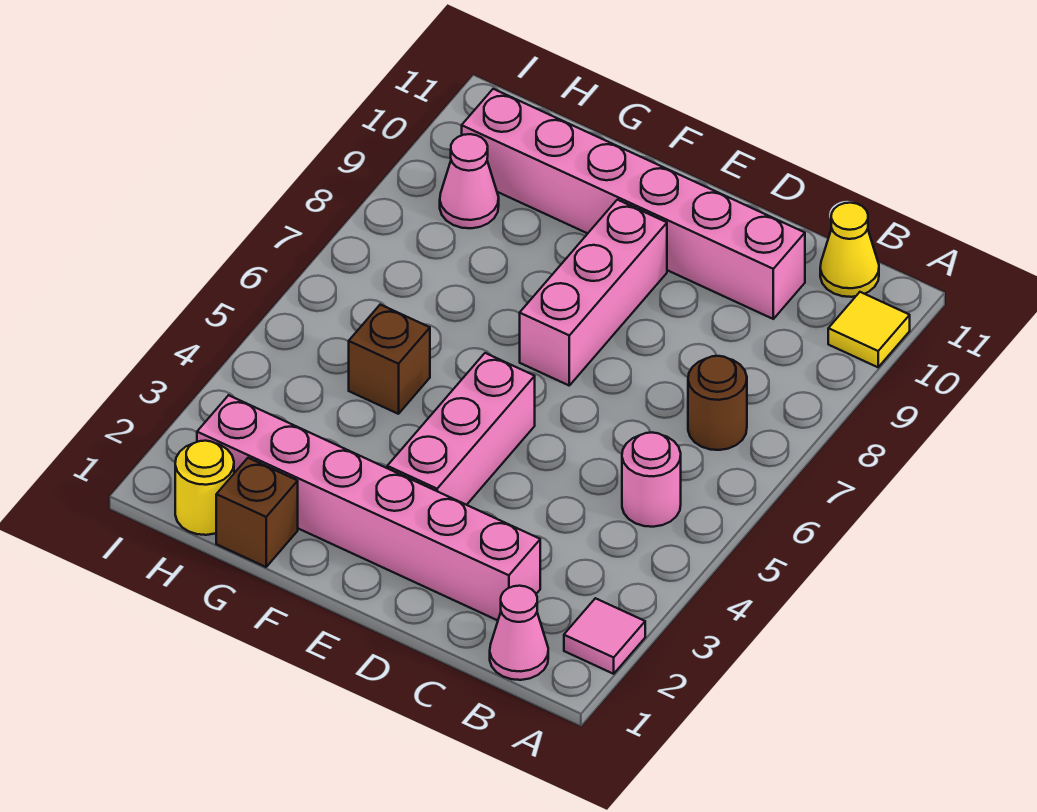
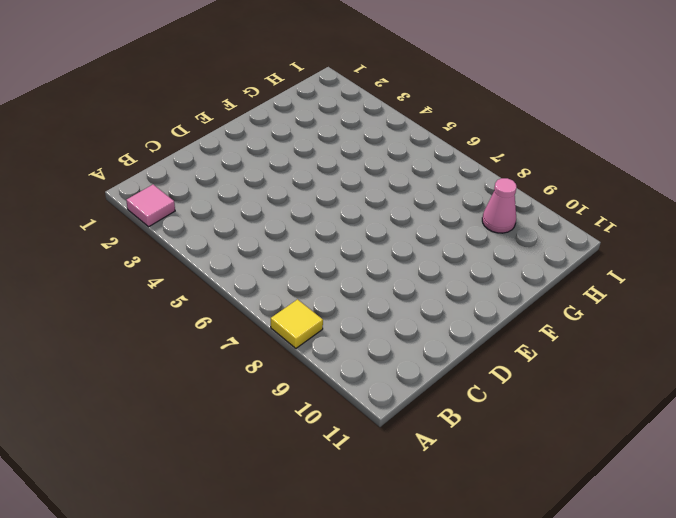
yellow 1x1 tile [271,299,323,348] -> yellow 1x1 tile moved to [828,292,910,367]
none -> pink 1x1 cone [490,586,548,680]
none -> pink 1x1 round brick [622,433,681,527]
none -> brown 1x1 round brick [688,356,747,450]

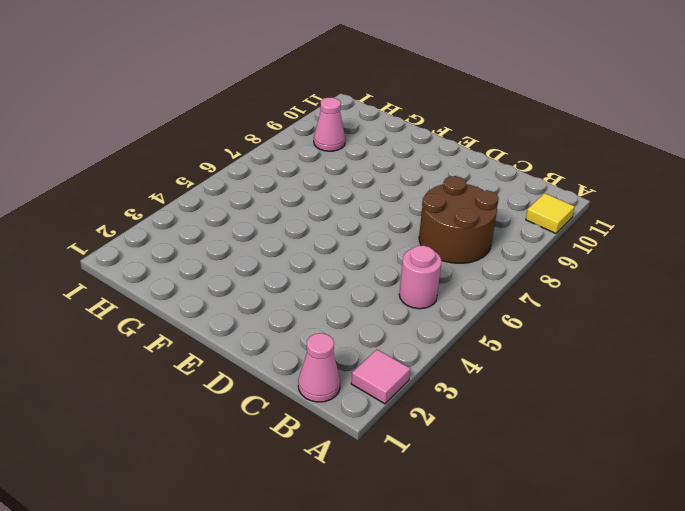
brown 2x2 round brick [419,176,499,263] -> brown 1x1 round brick [688,356,747,450]
none -> yellow 1x1 cone [820,203,879,297]
none -> pink 1x6 brick [197,395,540,620]
none -> pink 1x6 brick [462,89,805,319]

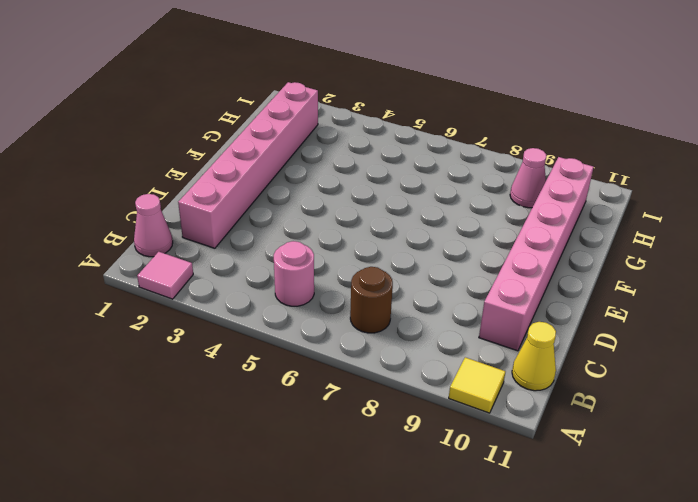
none -> pink 1x3 brick [387,353,535,505]
none -> pink 1x3 brick [520,200,667,385]
none -> brown 1x1 brick [216,458,298,567]

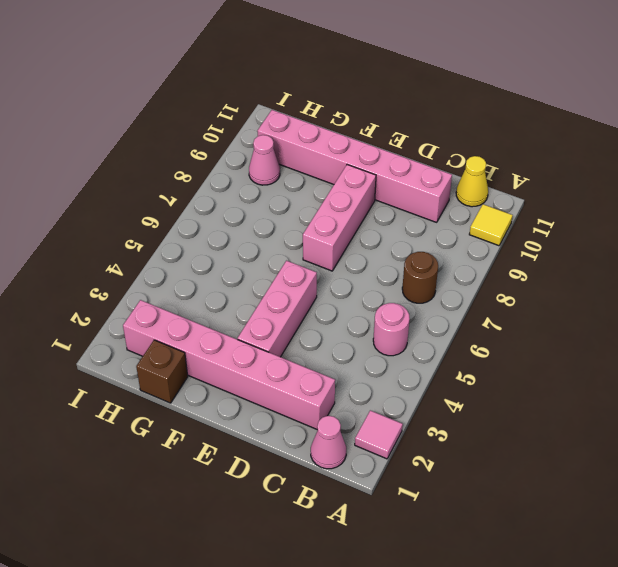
none -> brown 1x1 brick [349,305,430,414]
none -> yellow 1x1 round brick [175,441,234,535]

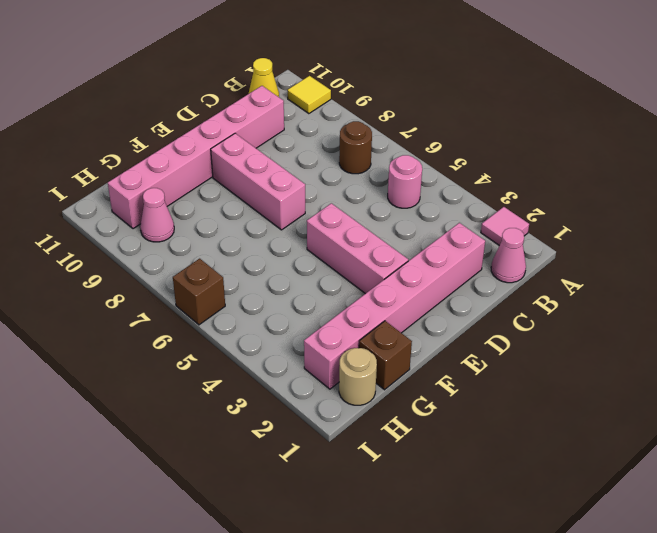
tan 1x1 round brick [339,348,377,405] -> yellow 1x1 round brick [175,441,234,535]
brown 1x1 brick [173,259,225,325] -> brown 1x1 brick moved to [349,305,430,414]

